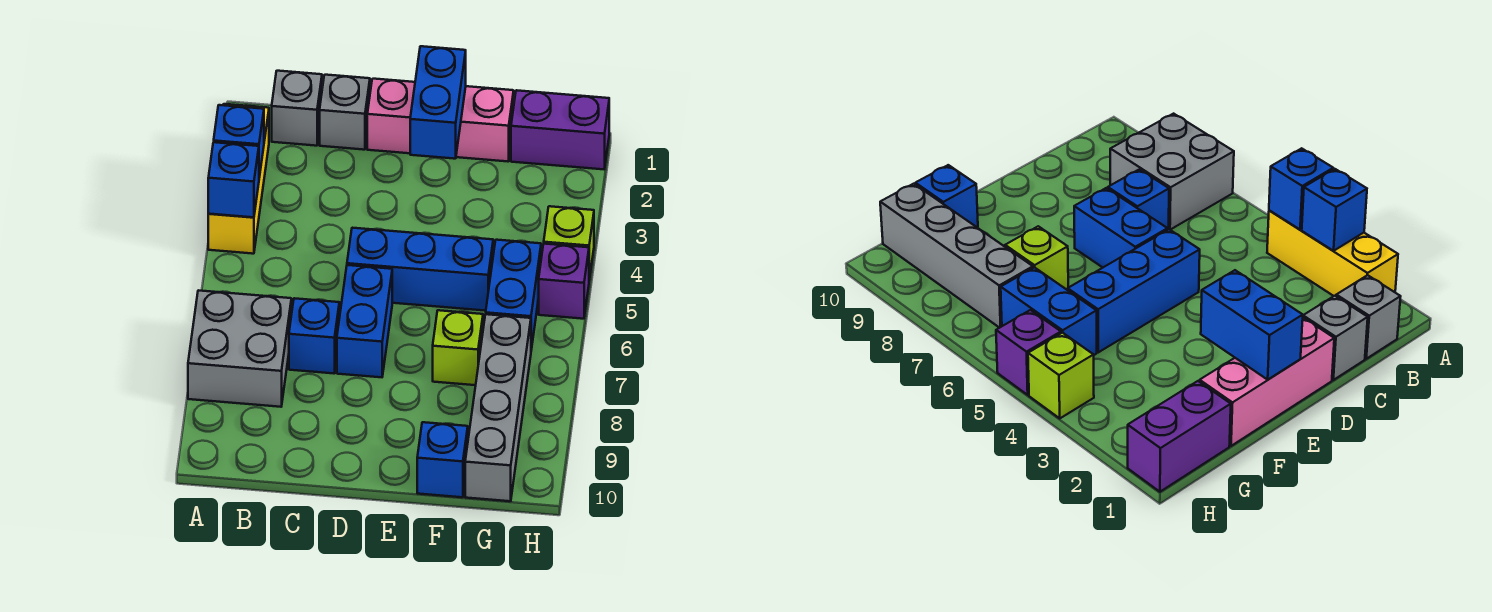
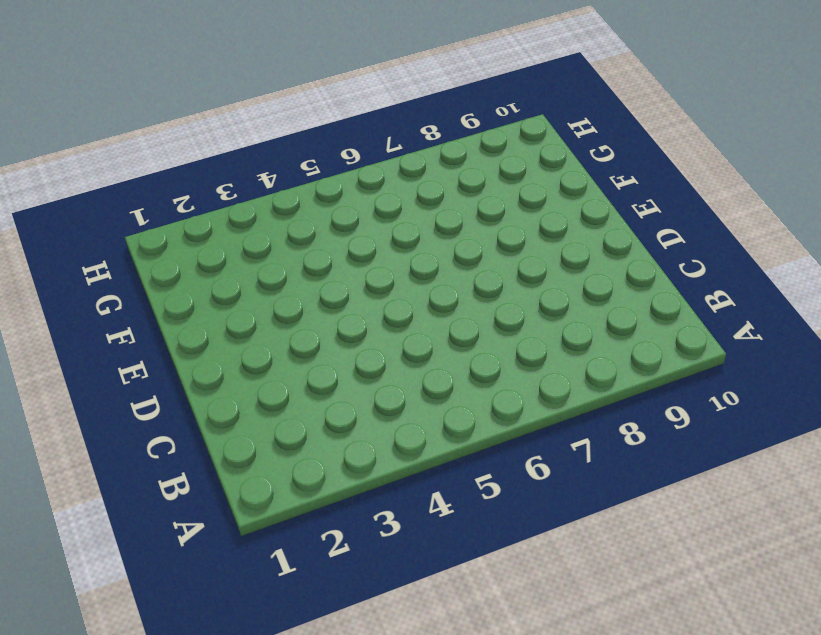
none -> yellow 1x3 brick [208,104,269,254]
none -> grey 2x2 brick [188,290,291,407]
none -> grey 1x1 brick [272,71,322,146]

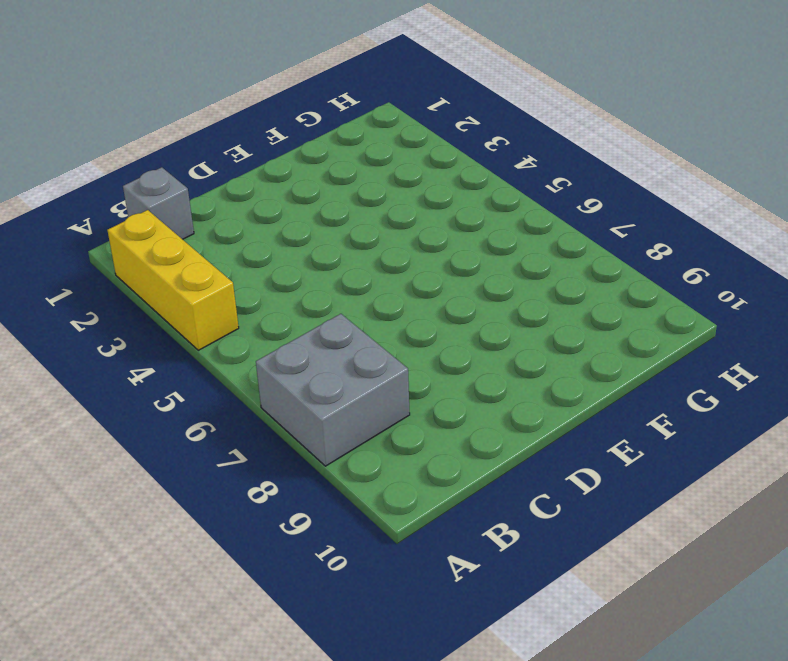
none -> grey 1x1 brick [320,75,370,150]
none -> blue 1x1 brick [289,298,339,373]
none -> pink 1x3 brick [367,79,514,162]

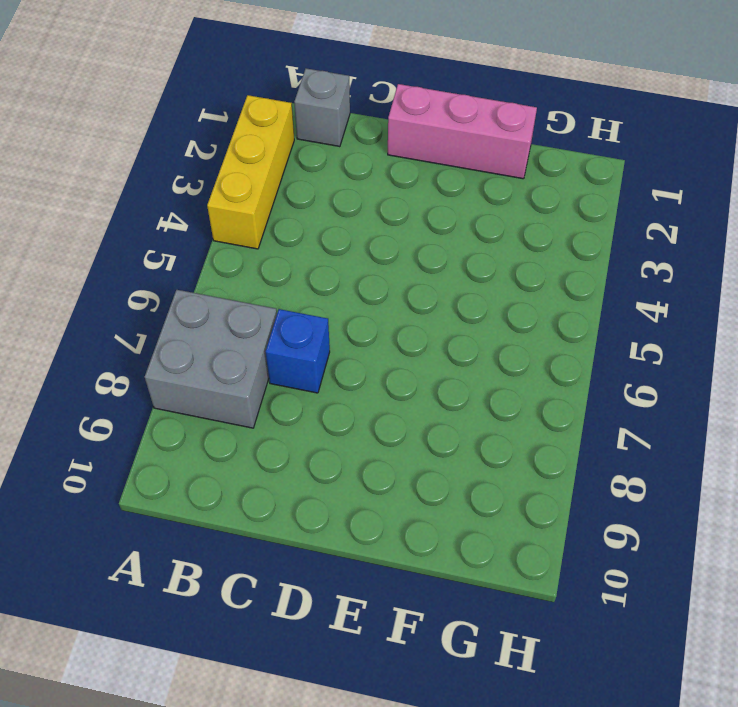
none -> grey 1x1 brick [320,75,370,150]
none -> blue 1x3 brick [347,228,493,311]
none -> blue 1x2 brick [337,265,392,377]

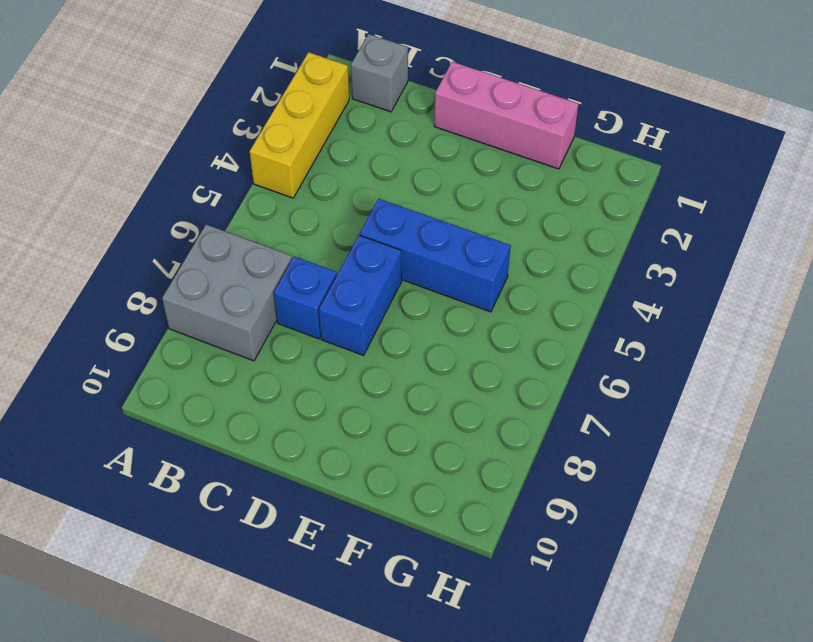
none -> grey 1x1 brick [320,75,370,150]
none -> lime 1x1 brick [433,310,483,385]
none -> blue 1x1 brick [417,422,468,497]

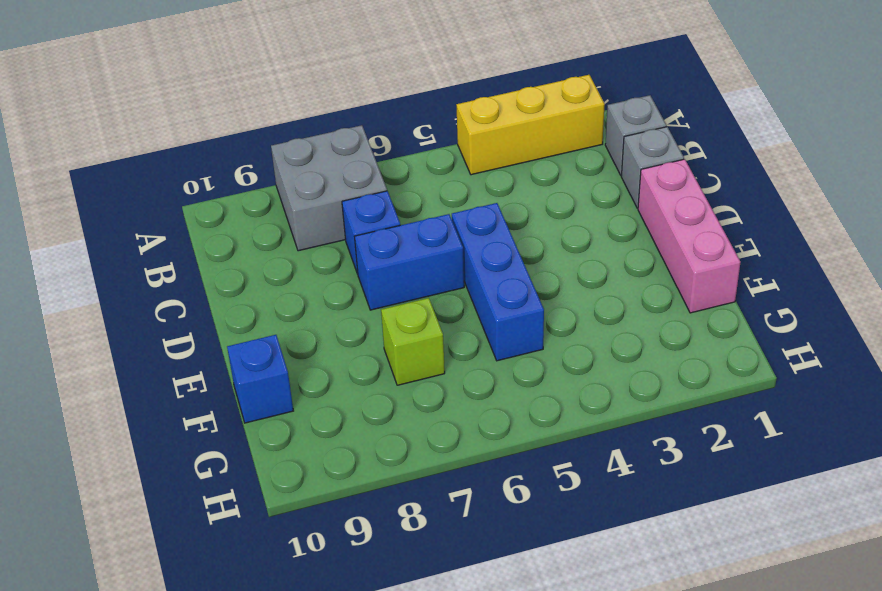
none -> purple 1x2 brick [511,90,609,169]
none -> blue 1x2 brick [486,240,541,350]
none -> grey 1x4 brick [465,314,531,501]

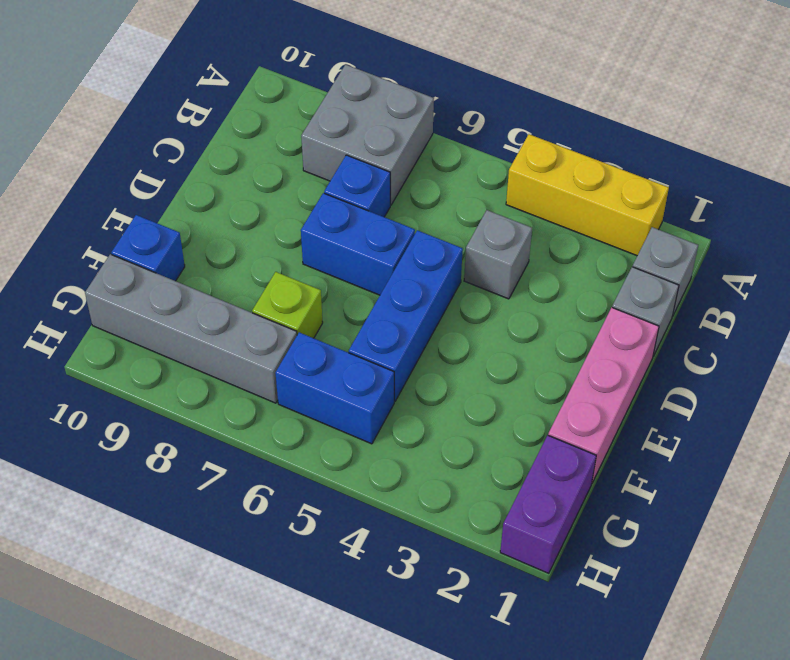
grey 1x1 brick [464,210,532,299] -> none
none -> lime 1x1 brick [544,206,594,280]
none -> purple 1x1 brick [539,244,589,319]
none -> blue 1x1 brick [214,105,264,177]

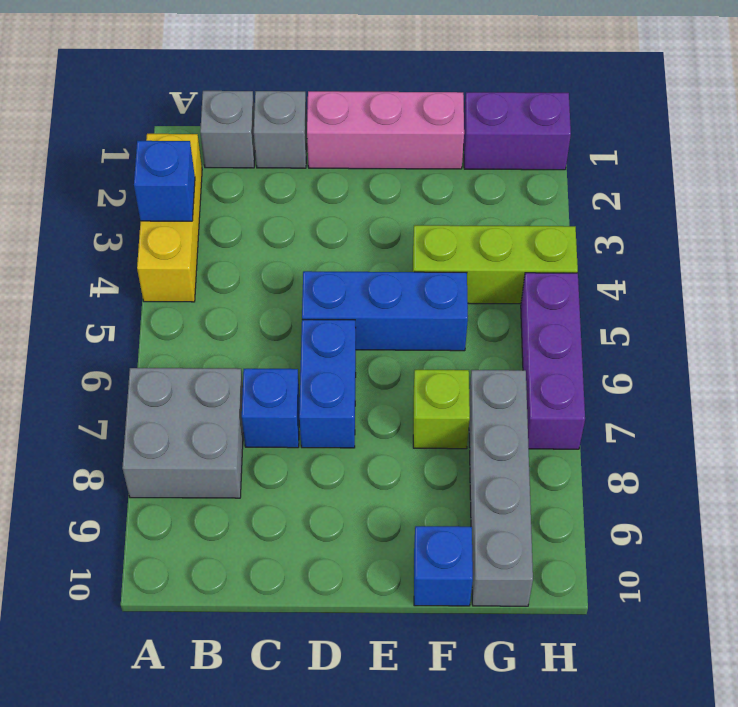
lime 1x3 brick [413,225,578,304] -> lime 1x1 brick [544,206,594,280]
purple 1x3 brick [521,273,585,449] -> purple 1x1 brick [539,244,589,319]
none -> blue 1x2 brick [486,240,541,350]
none -> blue 1x1 brick [208,142,259,217]
none -> blue 1x2 brick [410,46,466,159]

